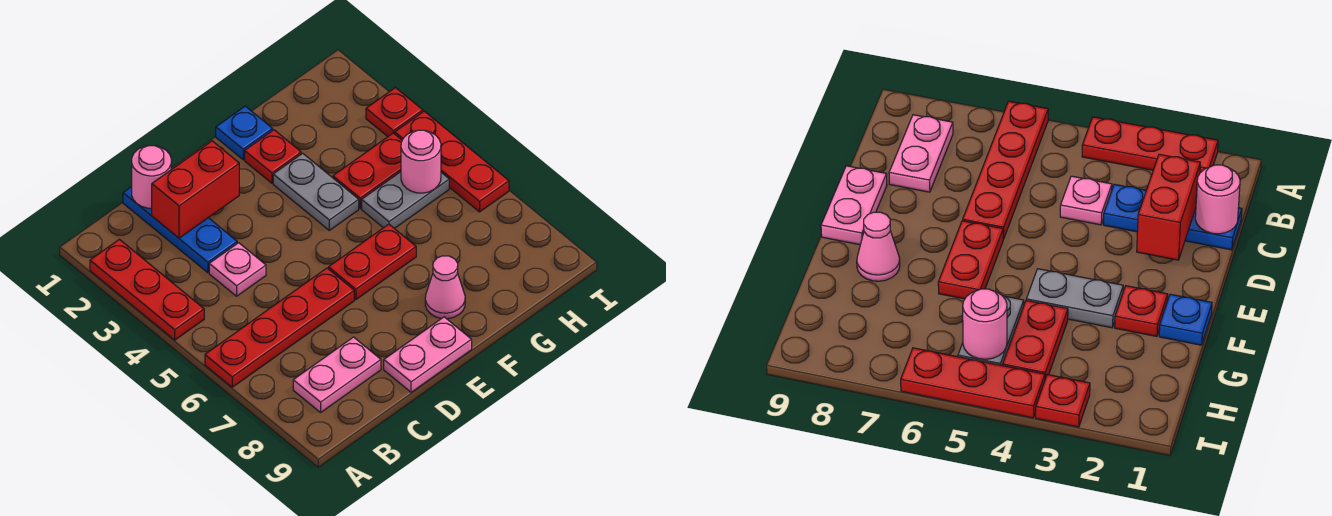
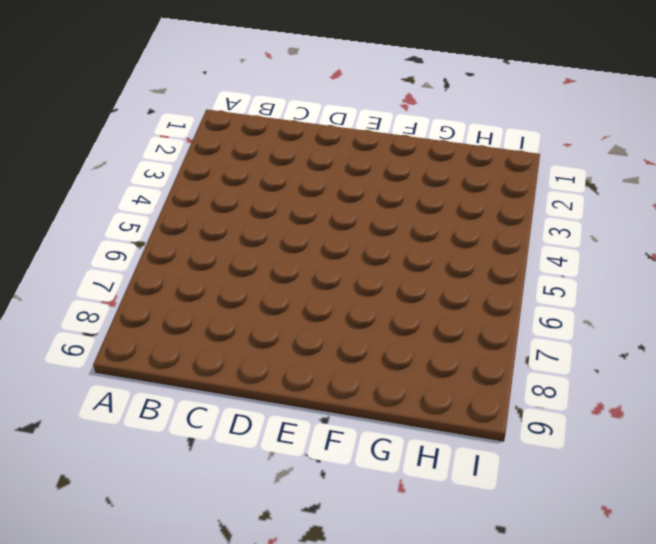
none -> red 1x3 plate [90,239,204,340]
none -> red 1x4 plate [205,268,354,387]
none -> pink 1x2 plate [293,337,381,413]

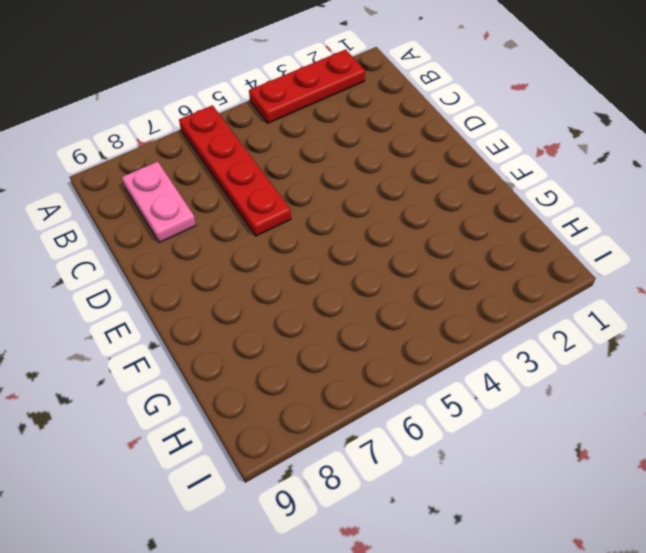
none -> blue 1x3 plate [123,187,237,273]
none -> pink 1x1 plate [209,243,266,296]
none -> pink 1x2 plate [384,317,472,392]

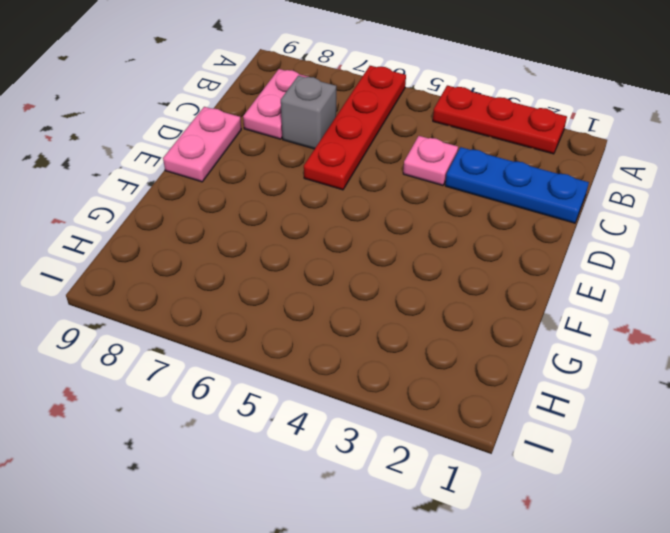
grey 1x1 brick [281,76,336,149] -> none
none -> red 1x2 plate [329,224,416,300]
none -> blue 1x1 plate [216,106,273,160]
none -> red 1x1 plate [245,130,301,183]

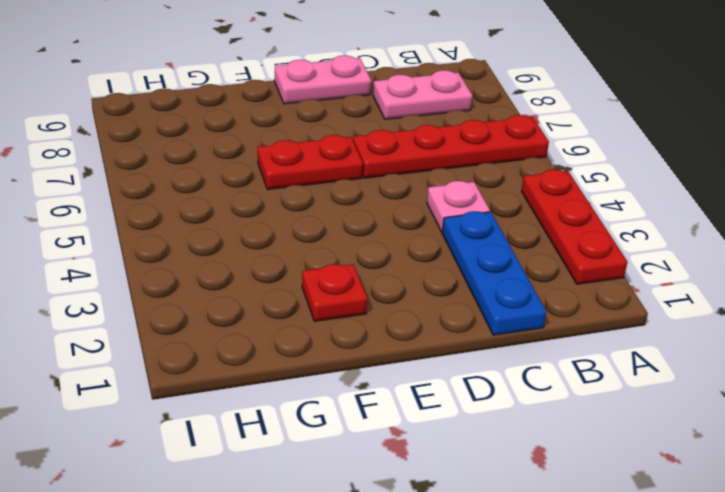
none -> blue 1x1 plate [216,106,273,160]
none -> grey 1x2 plate [273,153,359,230]
none -> pink 1x1 cone [425,256,465,319]

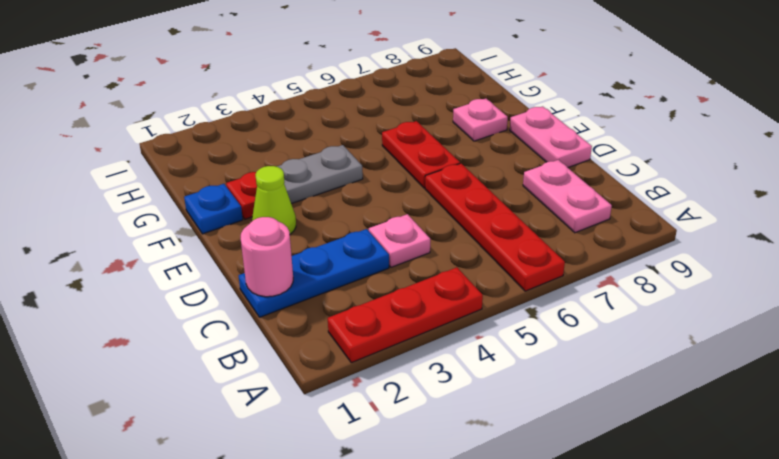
lime 1x1 cone [252,166,296,234] -> none
pink 1x1 plate [453,99,508,141] -> pink 1x1 cone [425,256,465,319]
none -> red 1x2 plate [333,133,402,208]
none -> grey 1x2 plate [362,172,449,229]
none -> red 1x1 plate [366,88,423,137]

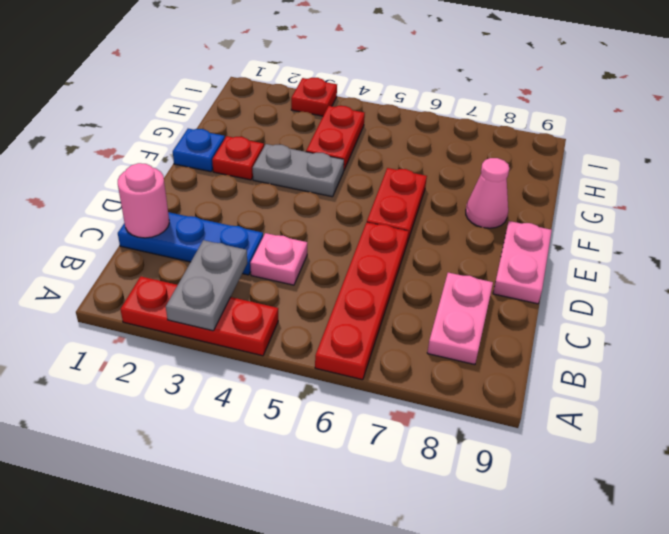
grey 1x2 plate [166,240,247,331] -> grey 1x2 plate moved to [362,172,449,229]
none -> red 1x3 plate [395,111,509,212]
none -> red 1x2 brick [152,141,239,238]
none -> pink 1x1 round brick [401,130,441,193]

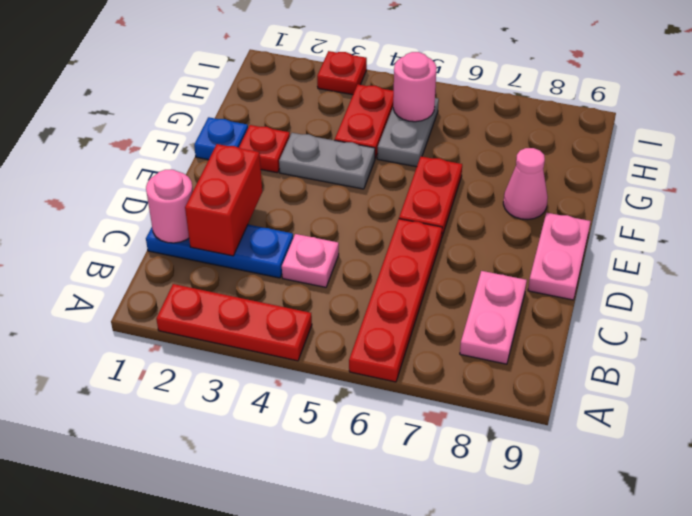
none -> red 1x3 plate [395,111,509,212]

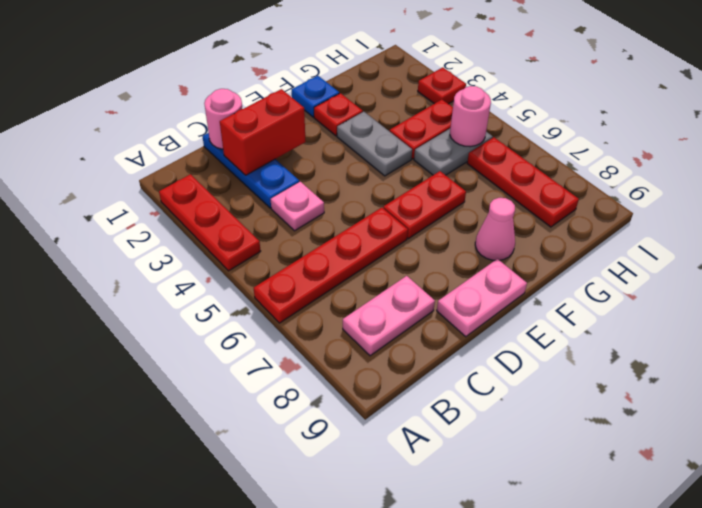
red 1x3 plate [467,137,579,227] -> red 1x3 plate moved to [395,111,509,212]

